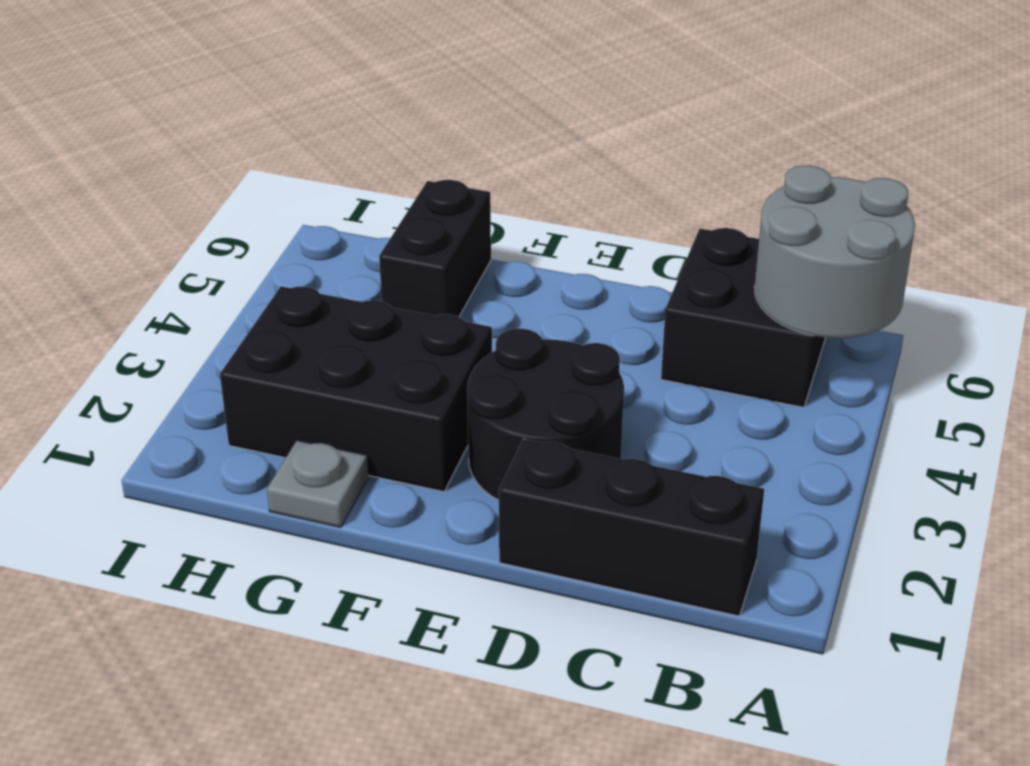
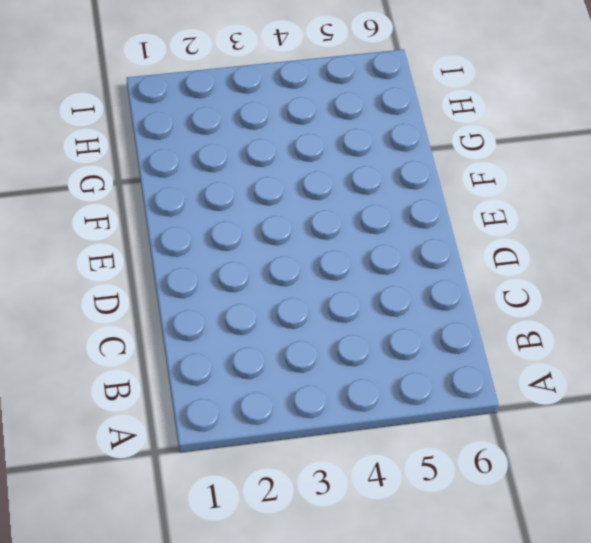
none -> black 1x3 brick [499,439,764,616]
none -> black 2x2 brick [661,228,825,407]

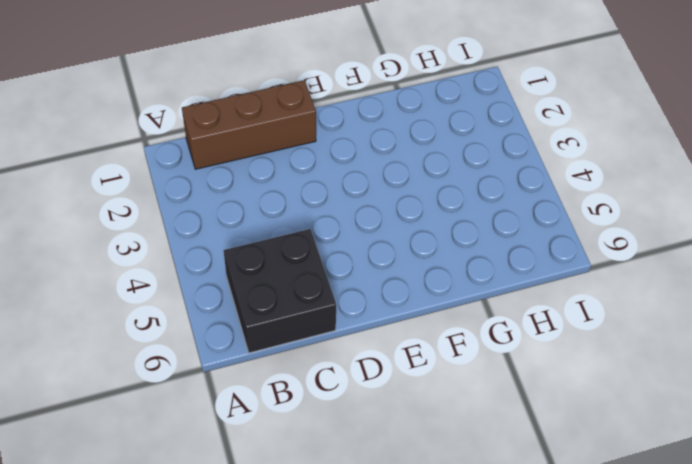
brown 1x3 brick [182,80,316,169] -> black 1x3 brick [499,439,764,616]
none -> black 2x2 round brick [467,329,624,500]
none -> black 2x3 brick [220,286,492,492]

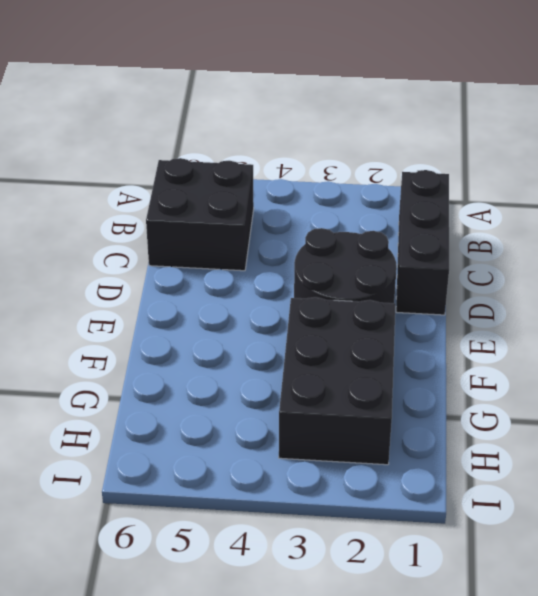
none -> grey 1x1 plate [267,440,369,527]
none -> black 1x2 brick [379,180,491,317]

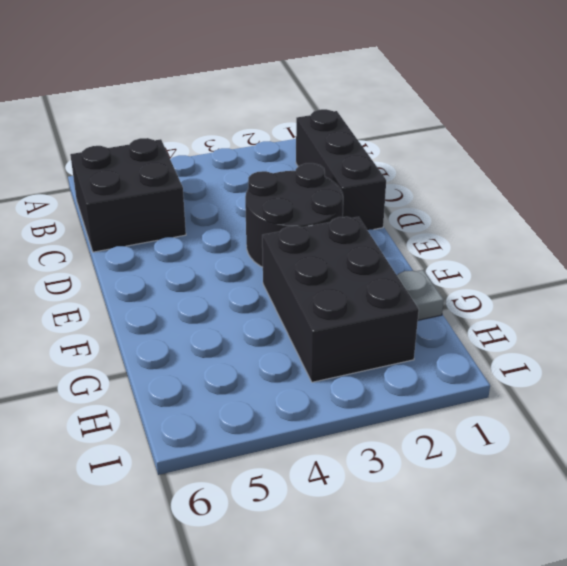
none -> black 1x2 brick [379,180,491,317]
none -> grey 2x2 round brick [754,165,915,338]

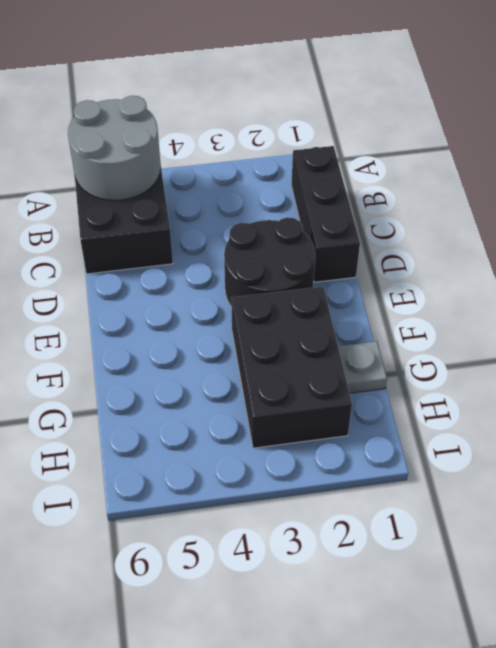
none -> black 1x2 brick [379,180,491,317]

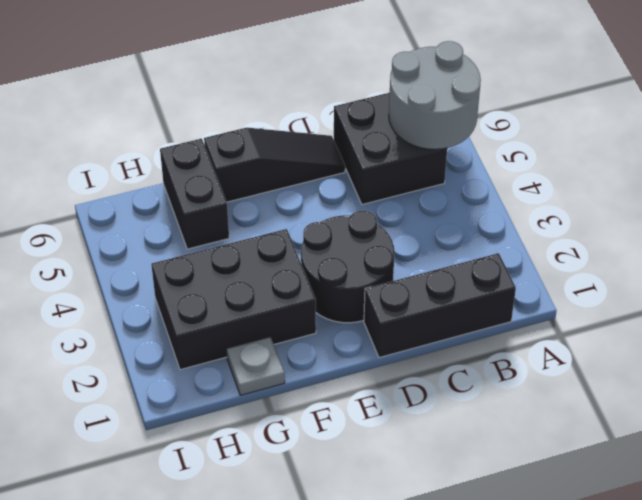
black 1x3 slope [204,128,345,202] -> none

